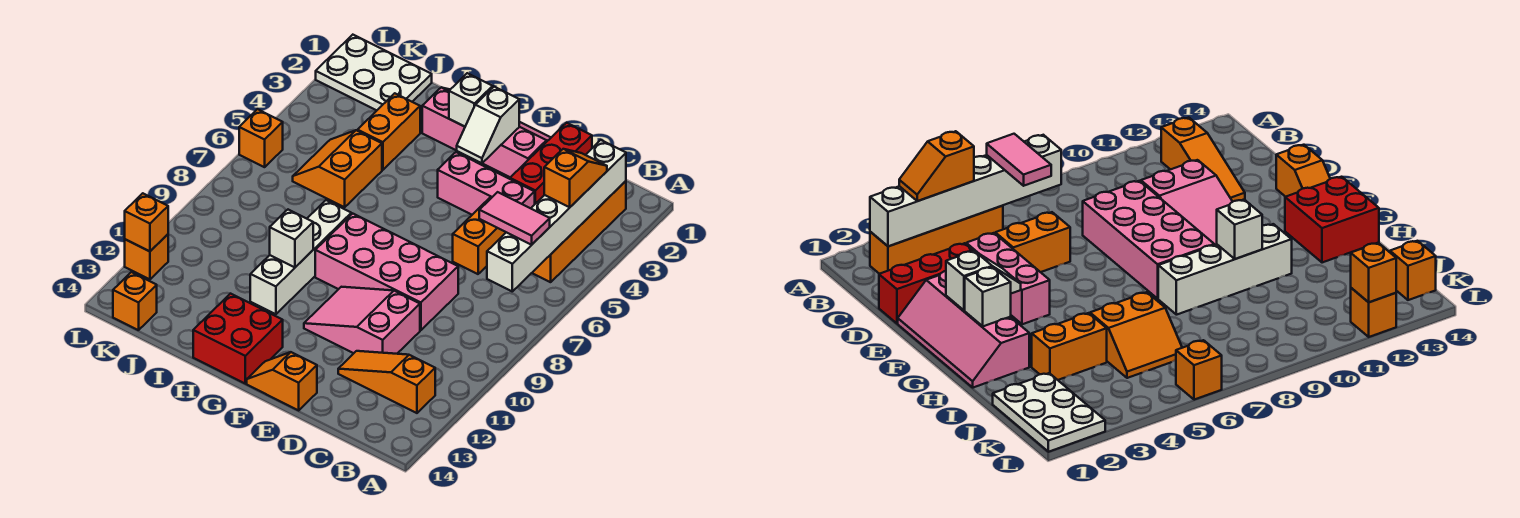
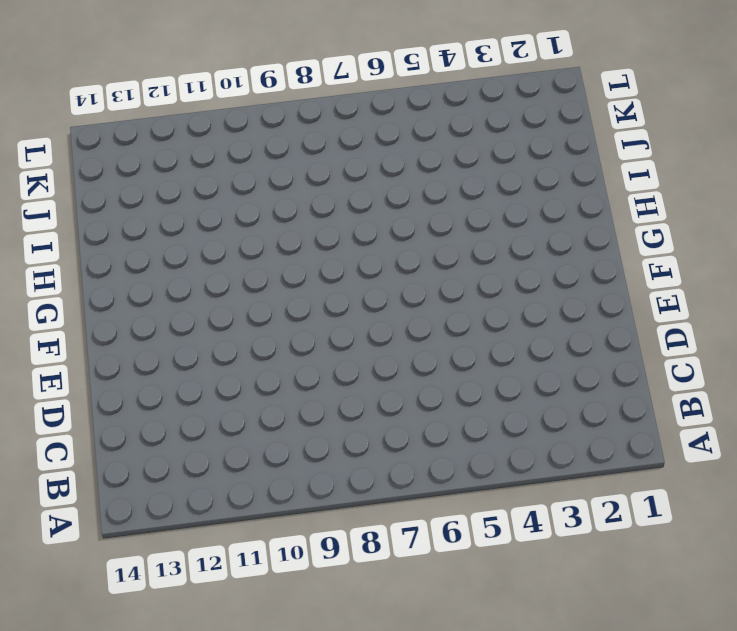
none -> orange 1x4 brick [532,181,626,282]
none -> orange 1x3 slope [338,351,435,413]
none -> red 1x3 brick [510,123,592,204]

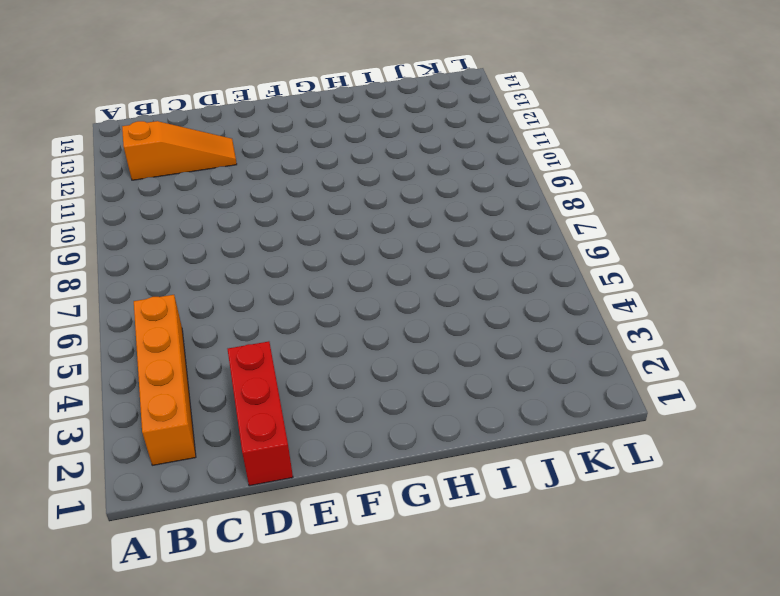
none -> pink 1x3 brick [438,152,535,215]
none -> orange 1x2 brick [453,198,506,274]
none -> pink 2x4 brick [315,214,458,330]

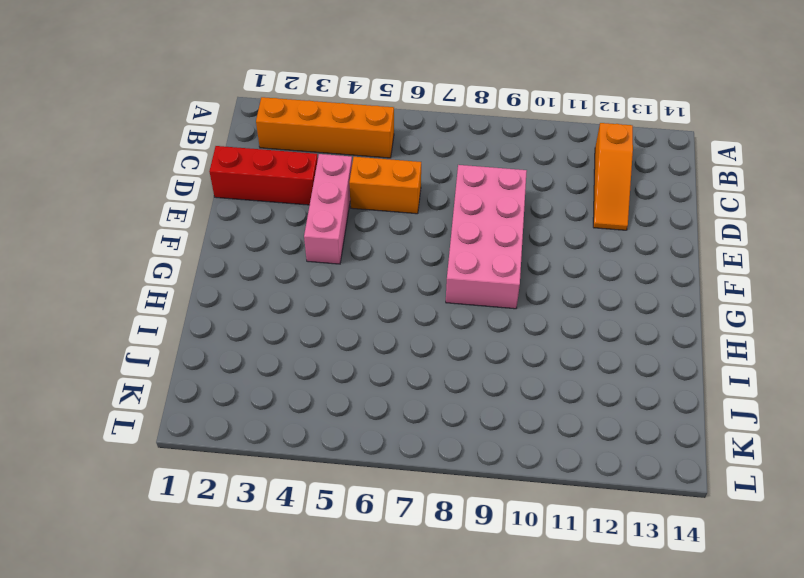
none -> pink 2x3 slope [304,287,420,354]
none -> pink 2x4 slope [422,87,551,177]
none -> orange 1x2 slope [247,352,317,410]

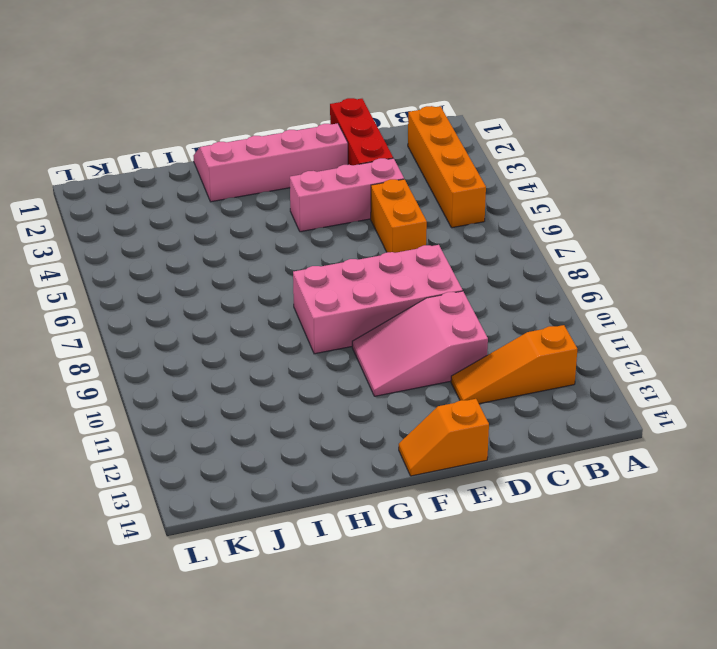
none -> red 2x2 brick [193,294,283,383]
none -> white 1x4 brick [250,200,351,314]
none -> orange 1x2 brick [357,93,420,170]

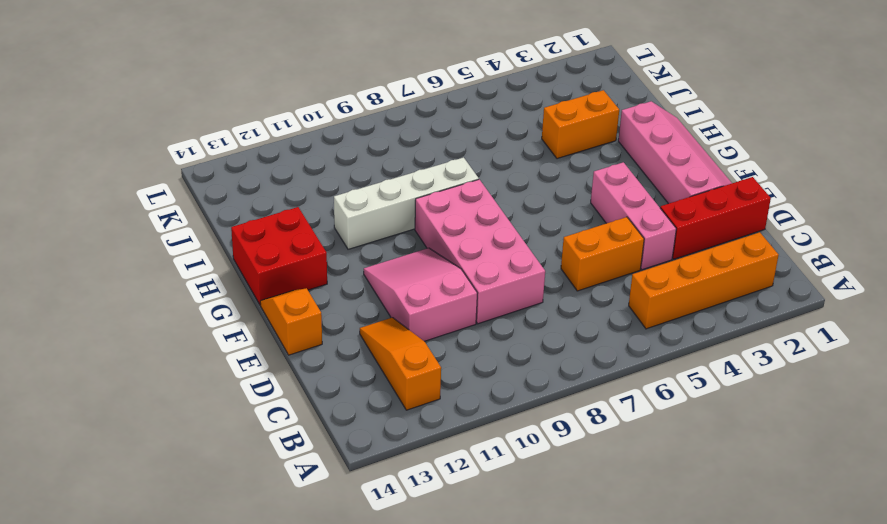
none -> orange 2x2 slope [293,130,382,207]
none -> white 2x3 plate [316,35,432,110]
none -> orange 1x1 brick [113,272,157,330]

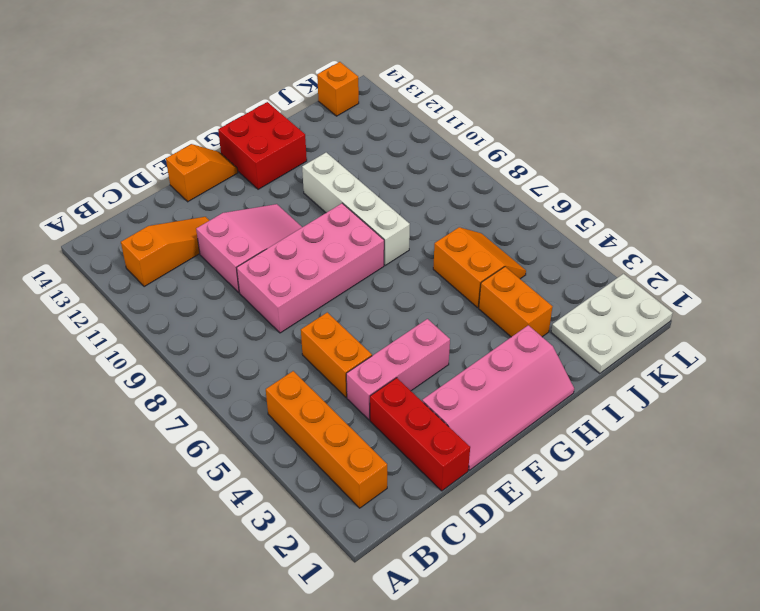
none -> orange 1x1 brick [239,109,283,167]
none -> orange 1x1 brick [125,234,168,279]
none -> white 1x6 brick [487,140,626,291]

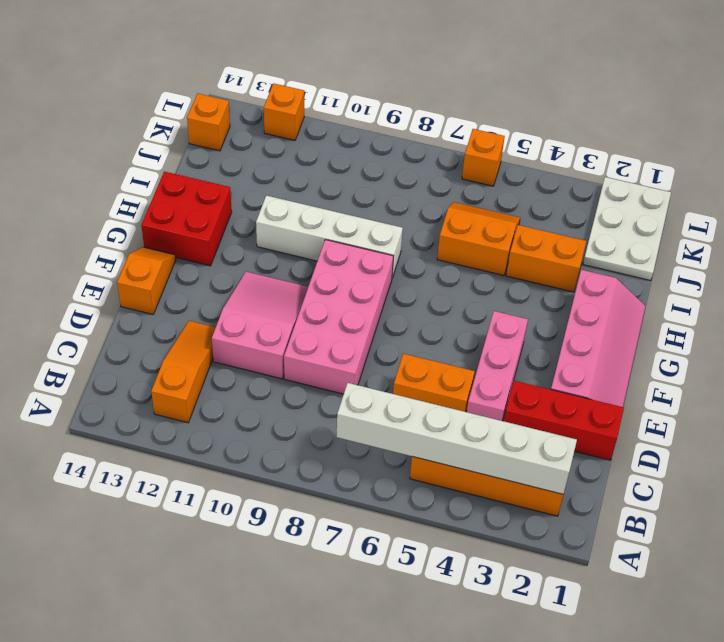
none -> white 1x2 slope [457,87,519,163]
none -> white 1x1 brick [449,73,493,127]
none -> white 1x1 brick [270,210,313,267]

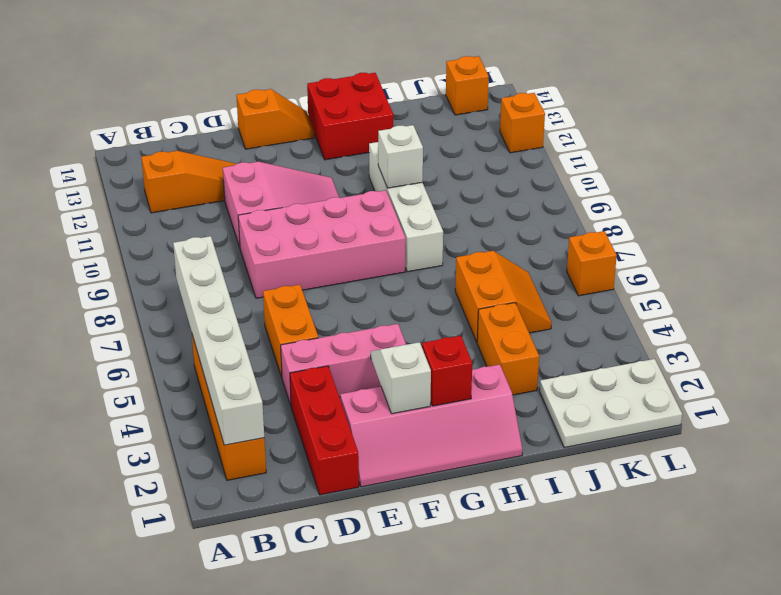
red 1x1 brick [422,336,472,406] -> white 1x1 brick [449,73,493,127]
none -> orange 1x1 brick [125,193,168,251]
none -> orange 1x2 slope [544,149,607,207]
none -> pink 1x2 tile [479,192,550,245]

